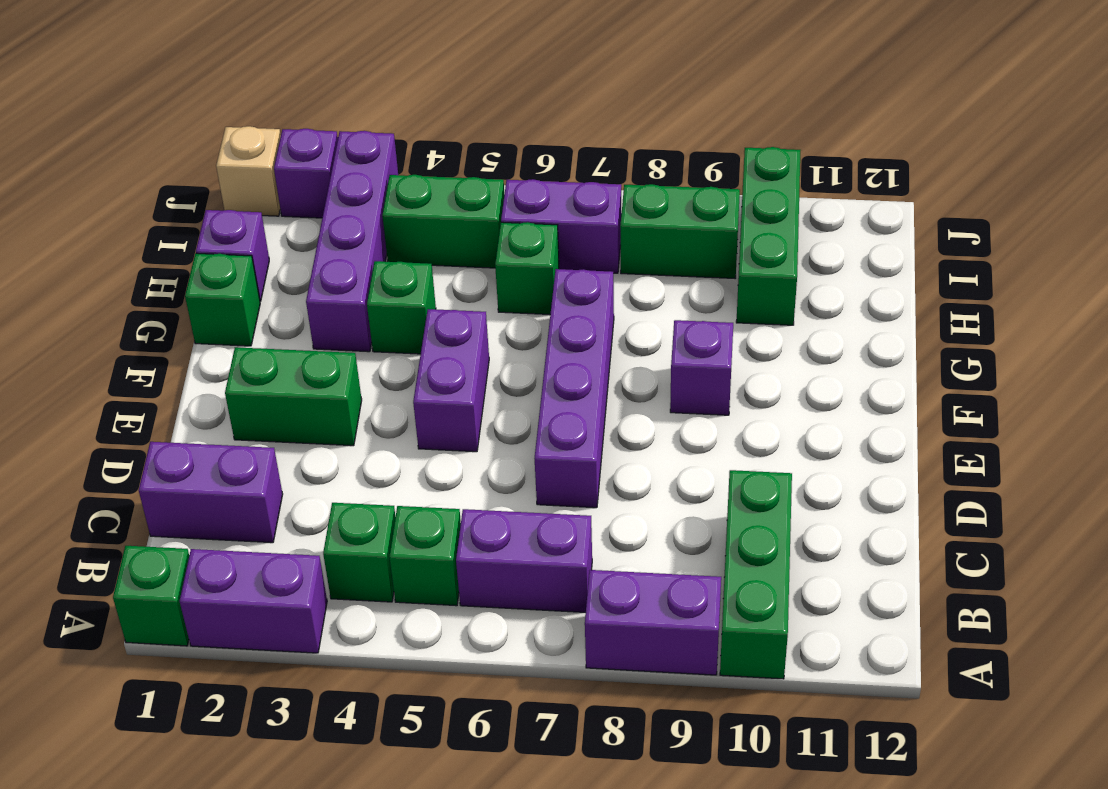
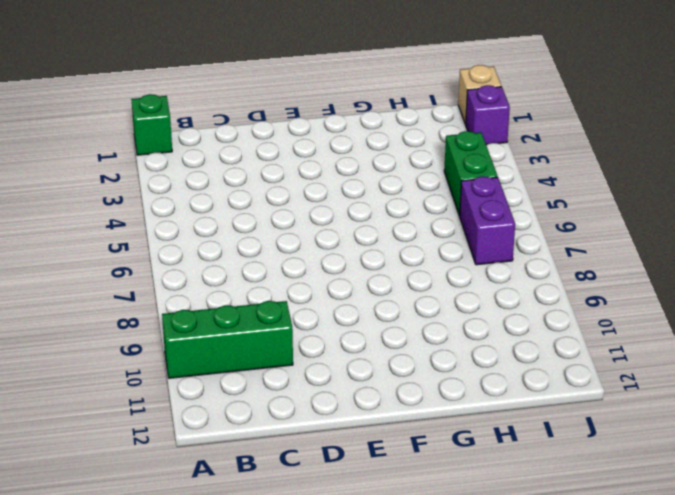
none -> purple 1x2 brick [180,549,327,653]
none -> purple 1x2 brick [585,570,721,675]
none -> green 1x1 brick [323,503,396,602]

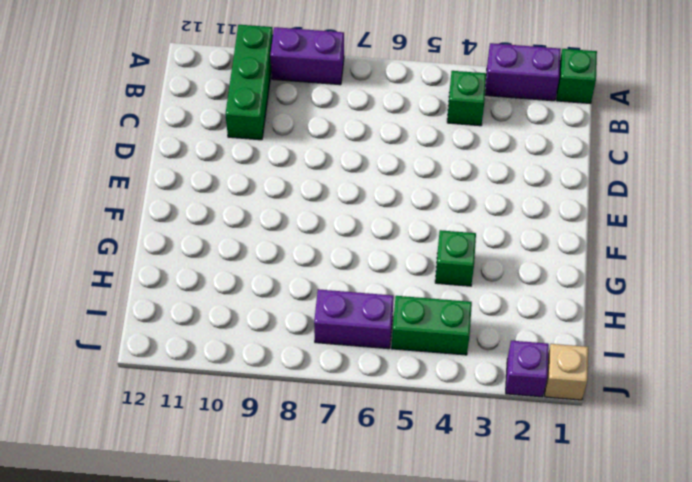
none -> green 1x1 brick [390,506,461,606]
none -> purple 1x2 brick [456,509,592,612]
none -> purple 1x2 brick [139,442,283,543]

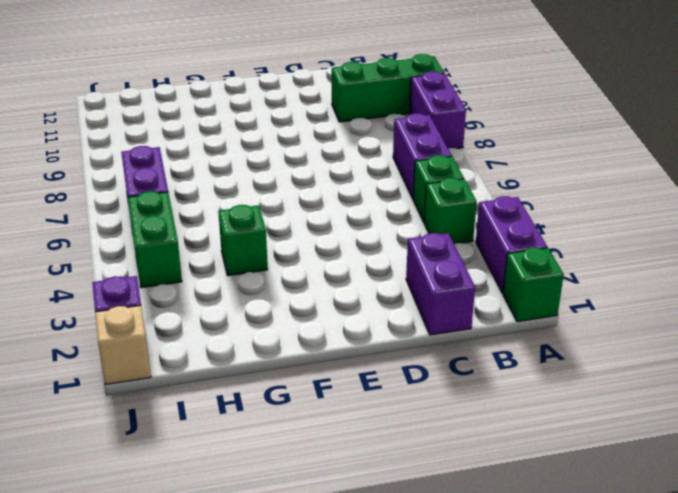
none -> purple 1x4 brick [534,269,614,508]
none -> green 1x2 brick [225,347,362,446]
none -> purple 1x2 brick [413,309,489,452]

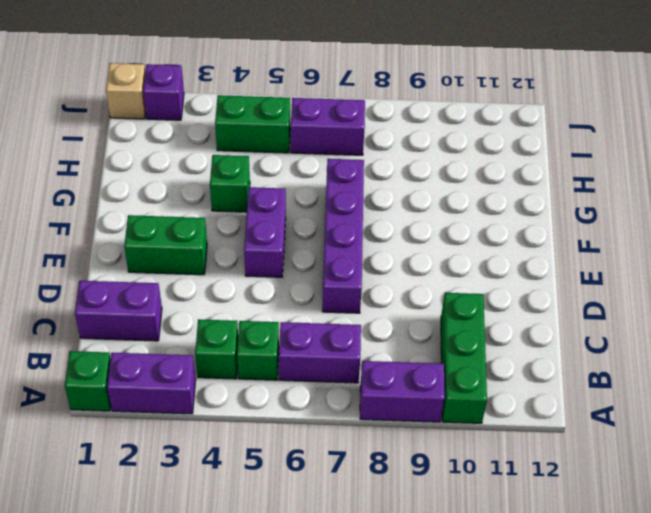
none -> purple 1x1 brick [670,320,733,415]
none -> green 1x1 brick [185,253,260,346]
none -> purple 1x4 brick [306,131,398,352]

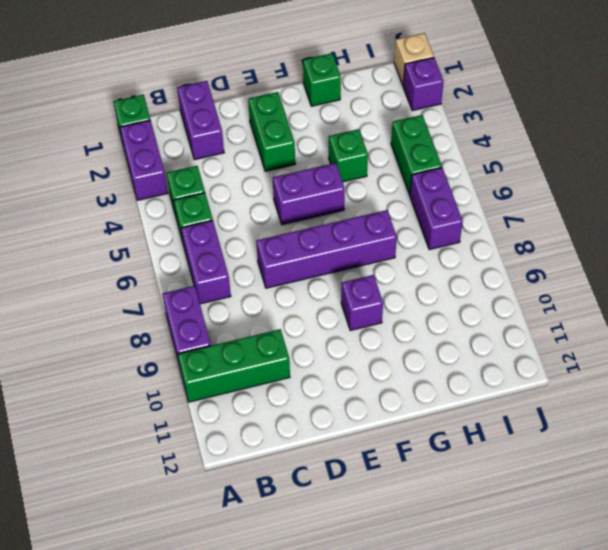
none -> purple 1x4 brick [306,131,398,352]
none -> purple 1x1 brick [196,210,269,301]
none -> green 1x1 brick [495,222,559,314]

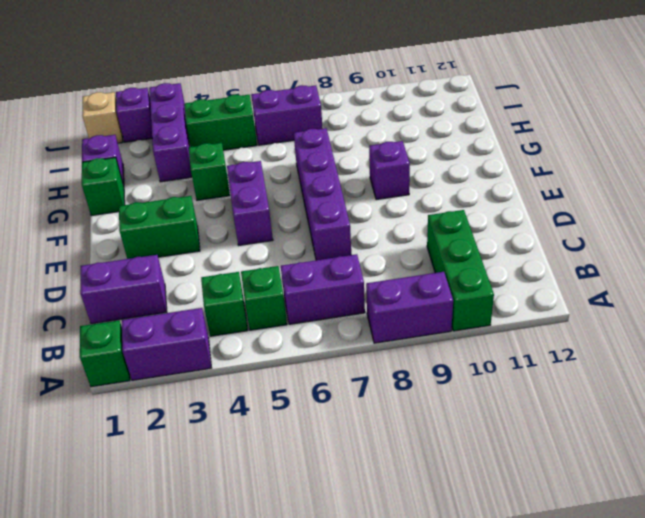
purple 1x3 brick [149,83,192,182] -> purple 1x4 brick [306,131,398,352]
none -> green 1x1 brick [495,222,559,314]
none -> green 1x3 brick [736,147,801,325]
none -> green 1x2 brick [620,184,740,278]

